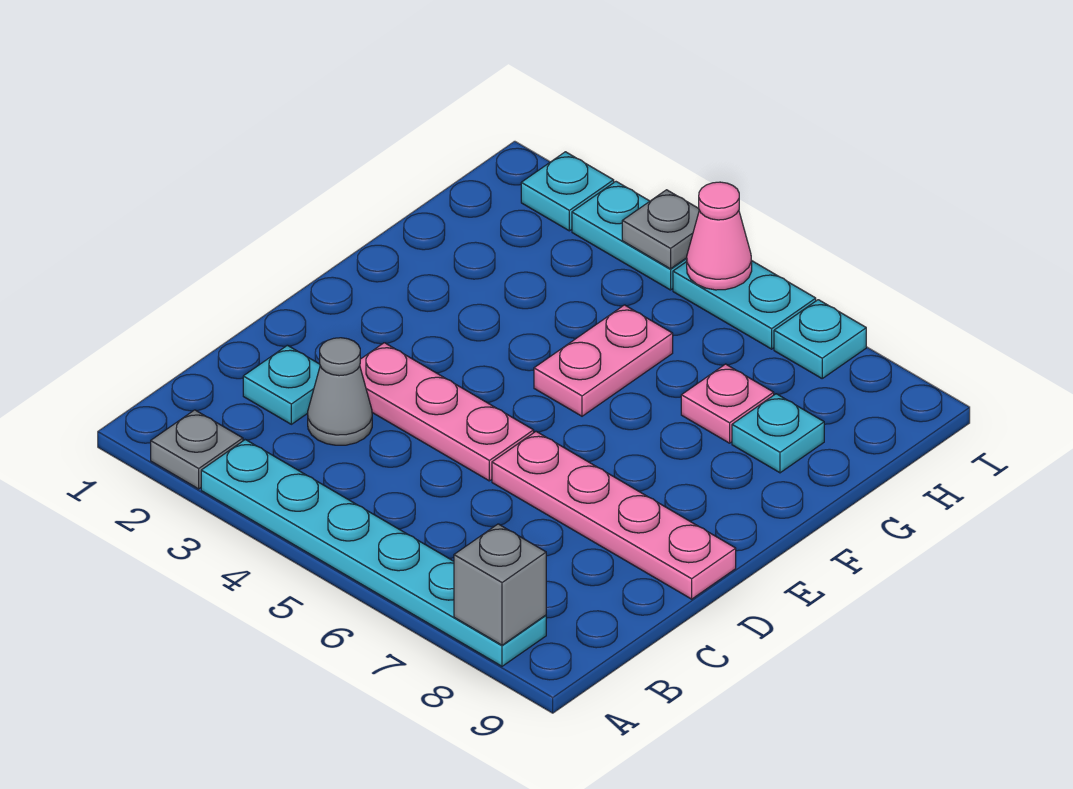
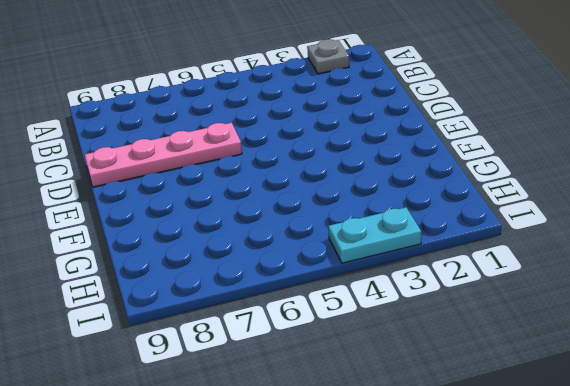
none -> cyan 1x6 plate [201,440,546,666]
none -> cyan 1x1 plate [243,345,320,424]
none -> grey 1x1 cone [308,338,372,445]

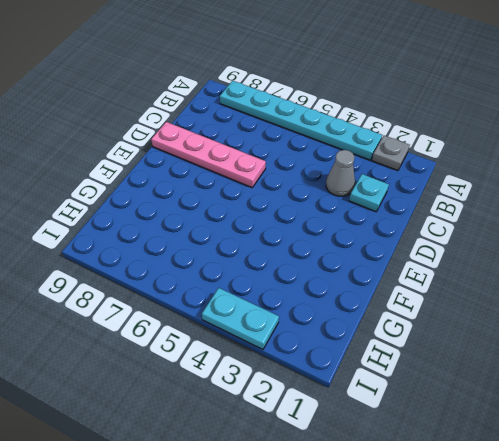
none -> pink 1x3 plate [360,343,534,481]
none -> pink 1x2 plate [534,305,673,416]
none -> pink 1x1 plate [681,364,774,443]

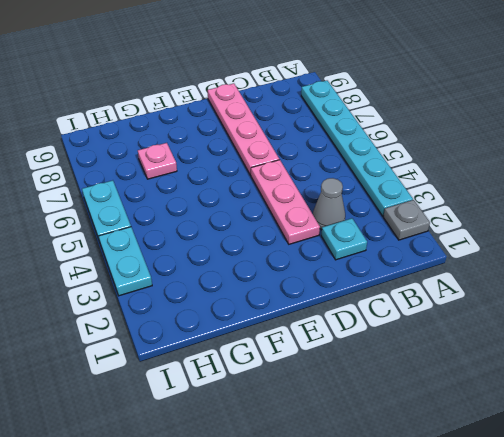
none -> pink 1x2 plate [534,305,673,416]
none -> cyan 1x1 plate [732,394,824,473]
none -> cyan 1x1 plate [521,152,614,231]

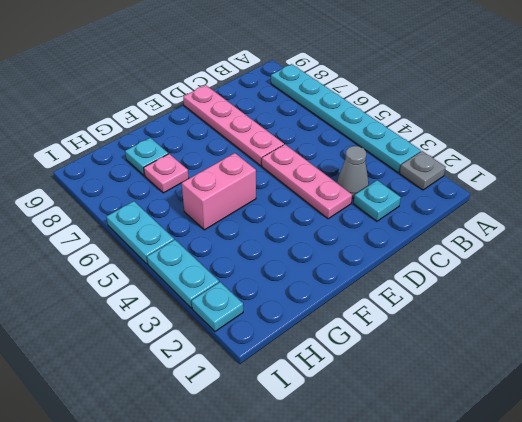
pink 1x2 brick [182,153,256,230] -> pink 1x2 plate [534,305,673,416]
none -> cyan 1x1 plate [774,300,866,378]
none -> grey 1x1 brick [454,524,546,645]
none -> grey 1x1 plate [622,190,699,269]

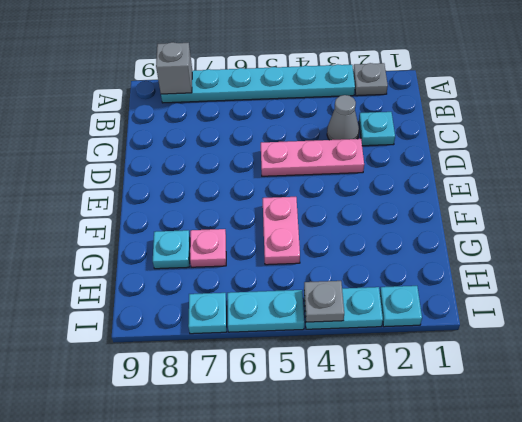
none -> pink 1x4 plate [492,432,736,599]
none -> pink 1x1 cone [687,182,752,290]

